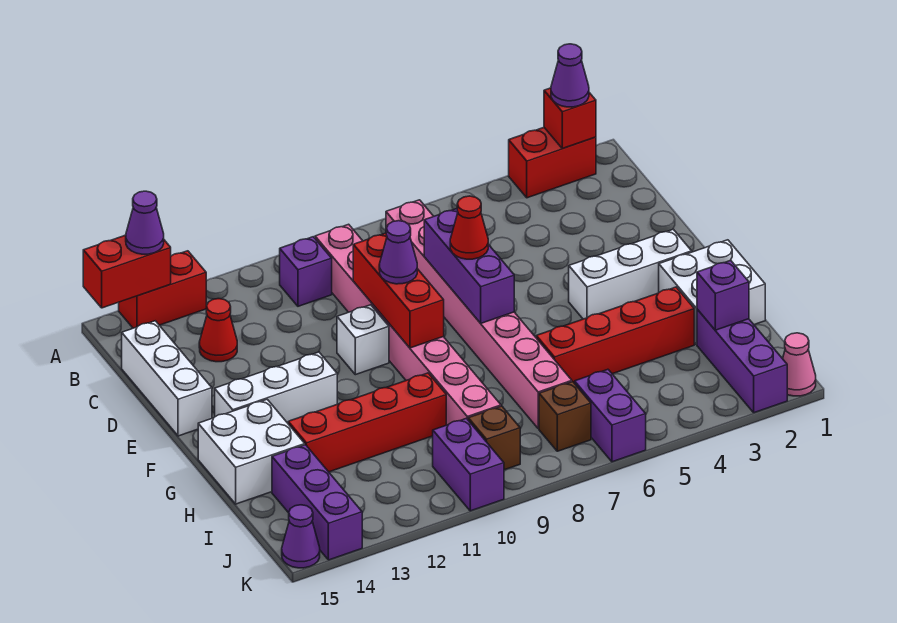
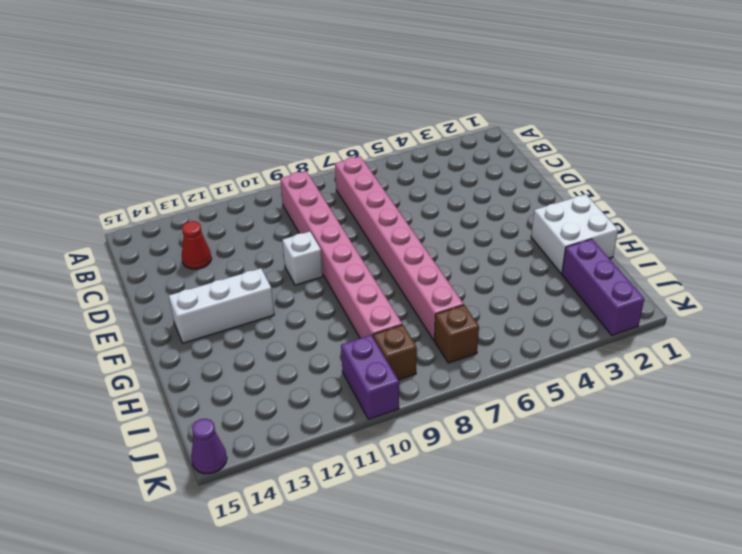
none -> red 1x2 brick [509,128,596,198]
none -> red 1x2 brick [119,251,206,328]
none -> purple 1x1 brick [280,237,332,306]
none -> white 1x3 brick [122,321,212,436]

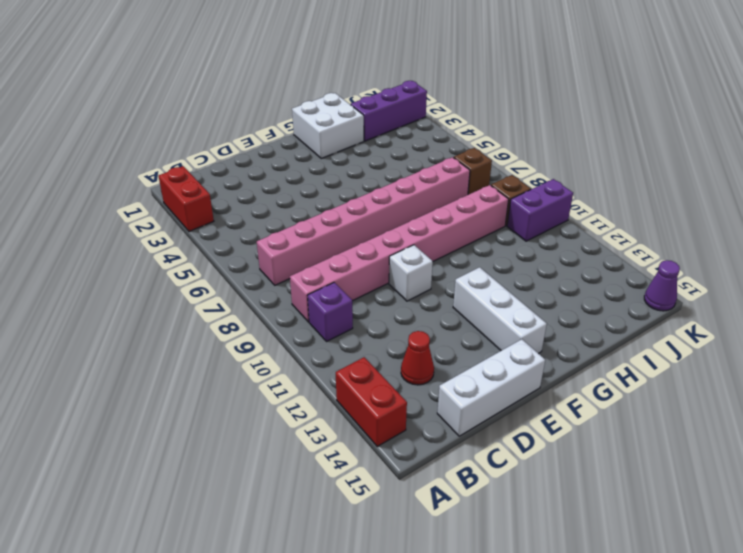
none -> white 1x3 brick [569,229,692,319]
none -> white 2x2 brick [198,399,305,504]
none -> red 1x4 brick [536,287,694,383]
none -> red 1x4 brick [288,373,446,472]

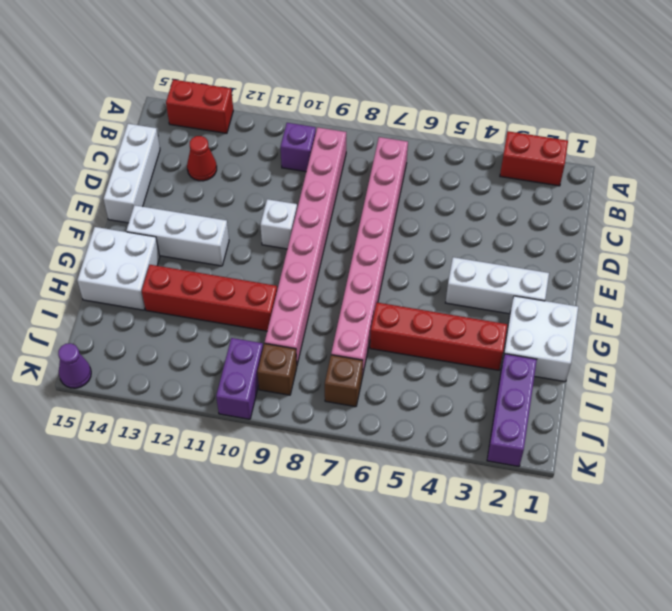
none -> purple 1x3 brick [272,445,362,560]
none -> purple 1x2 brick [575,369,646,462]
none -> pink 1x1 cone [783,333,816,396]
none -> red 1x1 brick [544,88,596,149]

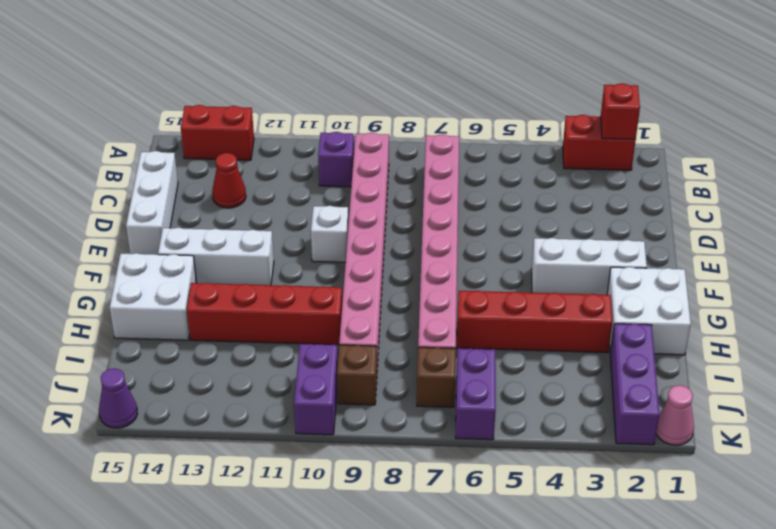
none -> purple 1x3 brick [272,445,362,560]
none -> red 1x2 brick [83,235,171,308]
none -> purple 1x3 brick [424,209,514,323]
none -> red 1x3 brick [353,233,444,348]

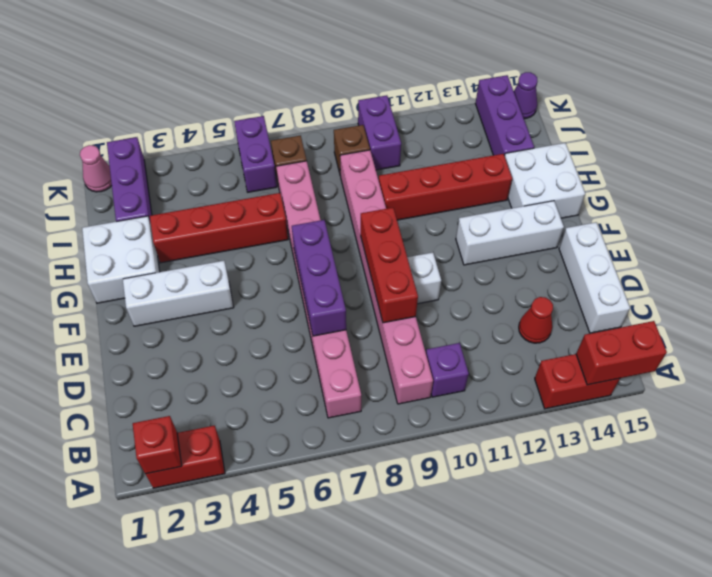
none -> purple 1x1 brick [697,260,749,330]
none -> purple 1x1 cone [551,44,589,107]
none -> purple 1x1 cone [126,191,164,254]
none -> red 1x1 cone [450,196,488,259]

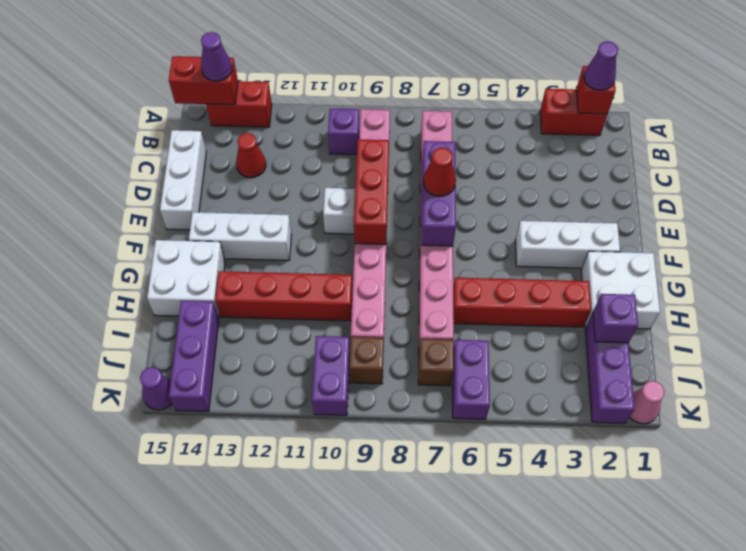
none -> purple 1x1 cone [379,221,417,284]

